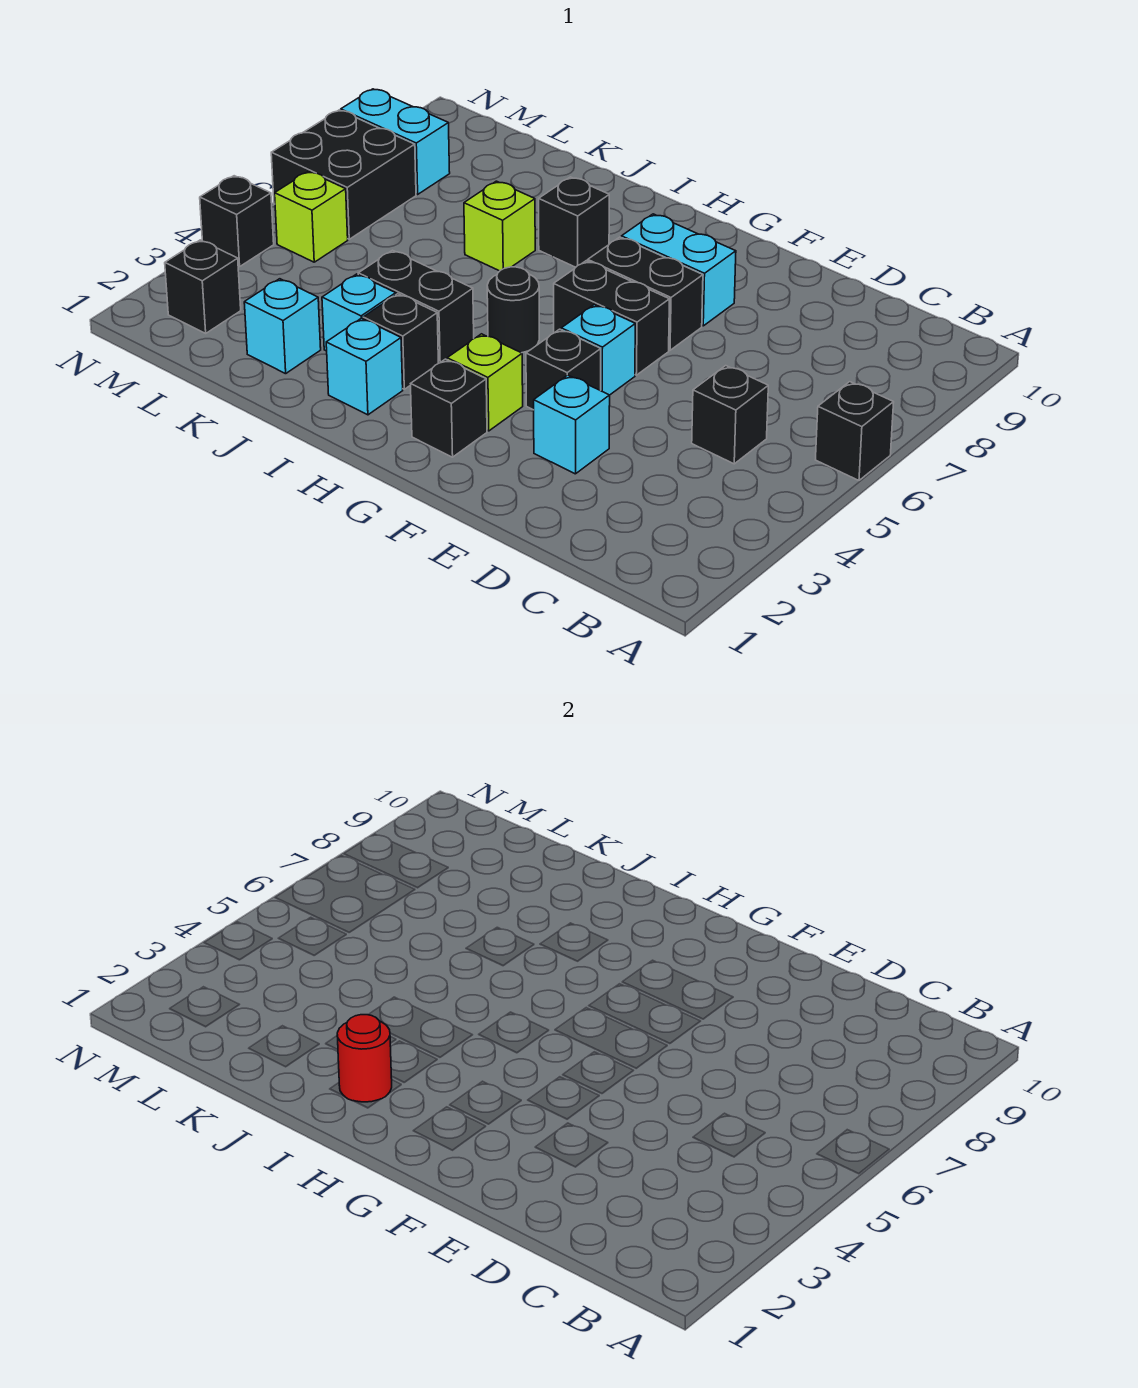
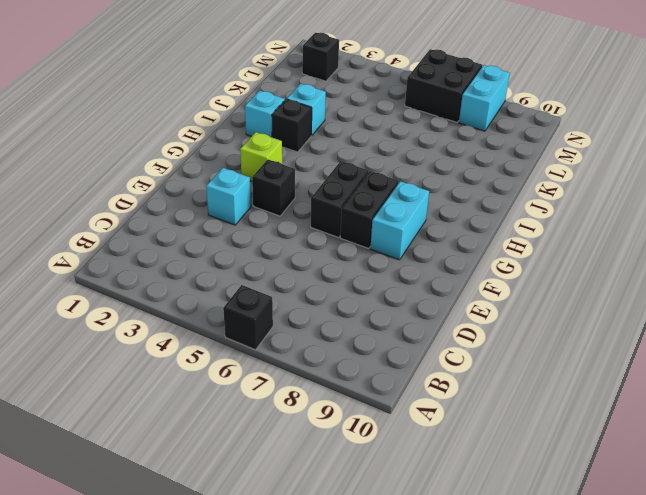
none -> black 1x1 brick [692,366,768,464]
none -> cyan 1x1 brick [561,305,635,395]
none -> black 1x1 brick [411,359,487,457]

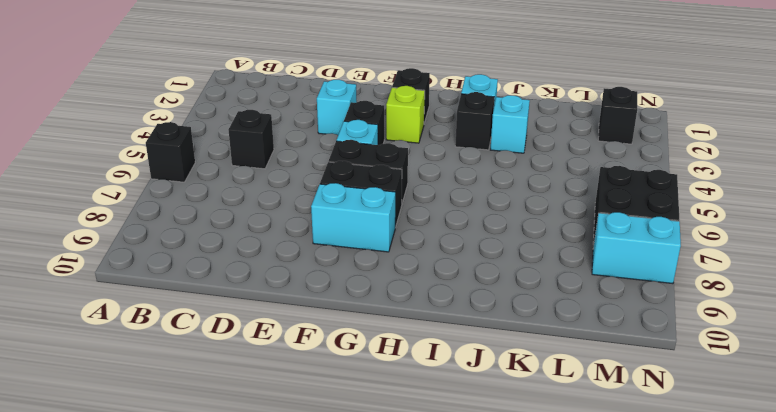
none -> black 1x1 round brick [487,267,539,353]
none -> black 1x2 brick [358,250,474,363]
none -> black 1x1 brick [539,177,609,267]

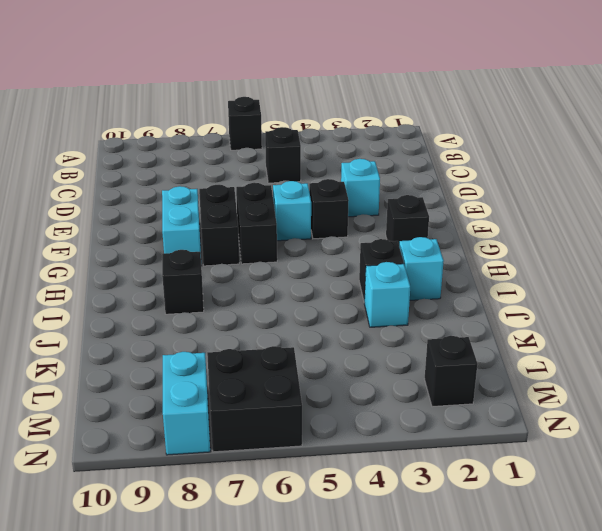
none -> lime 1x1 brick [447,334,523,431]
none -> black 1x1 round brick [487,267,539,353]
none -> black 1x2 brick [358,250,474,363]

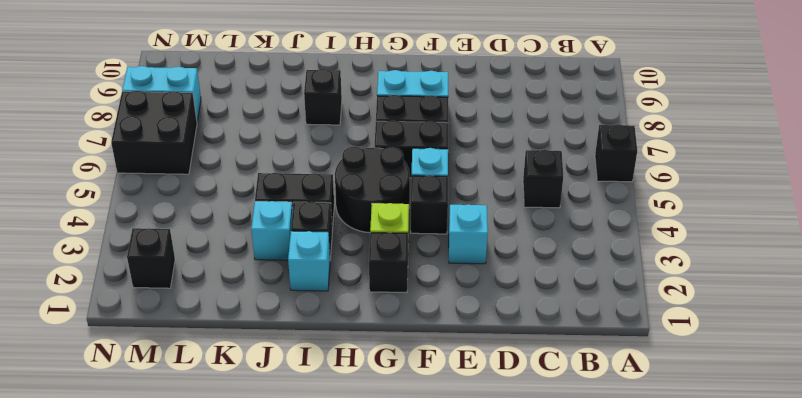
black 2x2 round brick [335,147,410,233] -> black 1x1 round brick [487,267,539,353]
none -> lime 1x1 brick [464,181,535,271]
none -> cyan 1x1 brick [244,279,321,374]
none -> lime 1x1 brick [275,171,348,262]

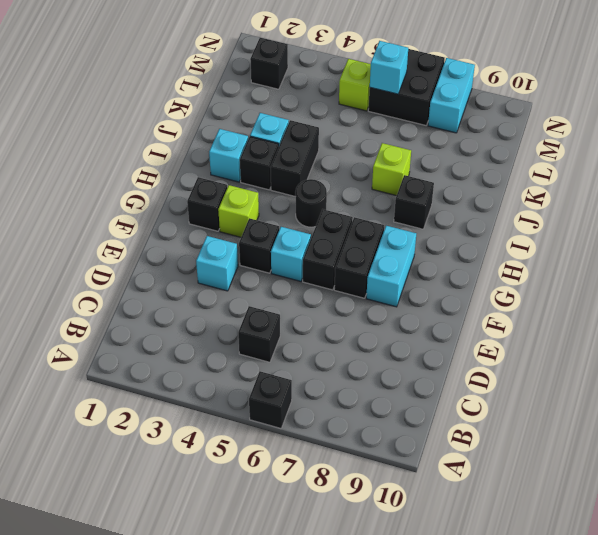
cyan 1x1 brick [370,41,408,94] -> cyan 1x1 brick moved to [244,279,321,374]
none -> black 1x1 brick [200,176,274,267]
none -> red 1x1 round brick [337,1015,392,1102]

